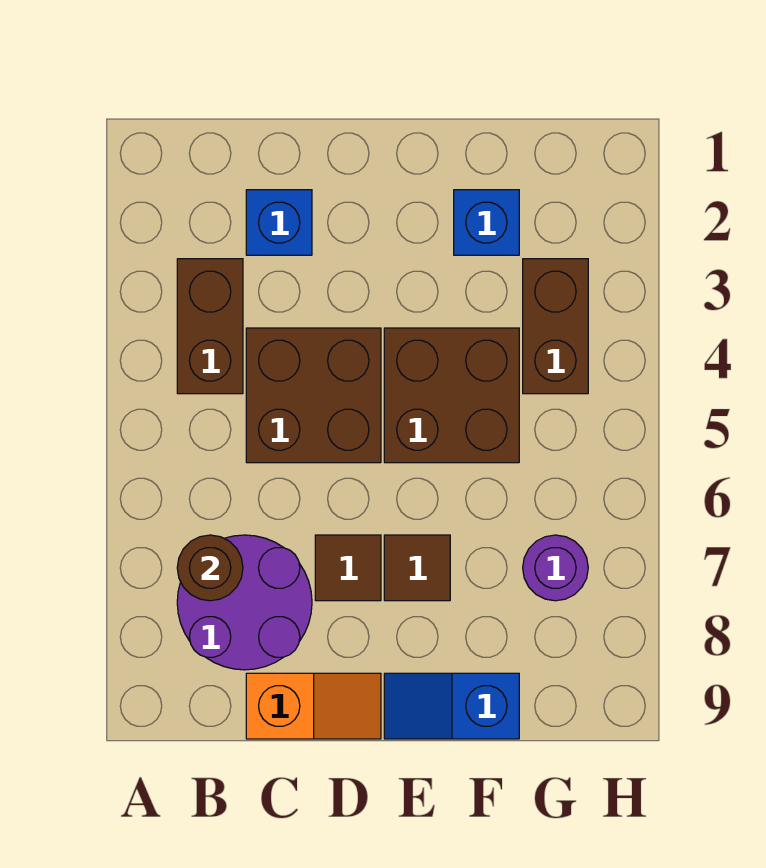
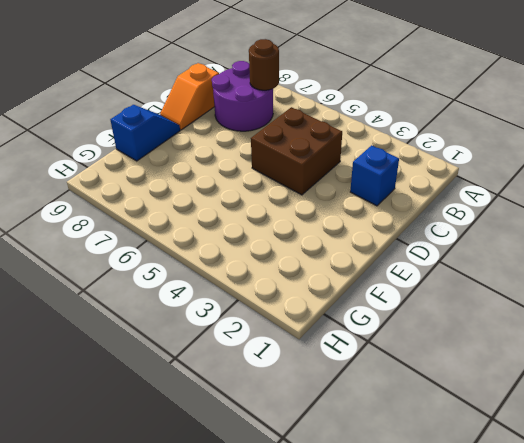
none -> brown 1x2 brick [177,259,243,394]
none -> brown 1x1 tile [315,535,381,601]
none -> brown 2x2 brick [384,328,519,463]

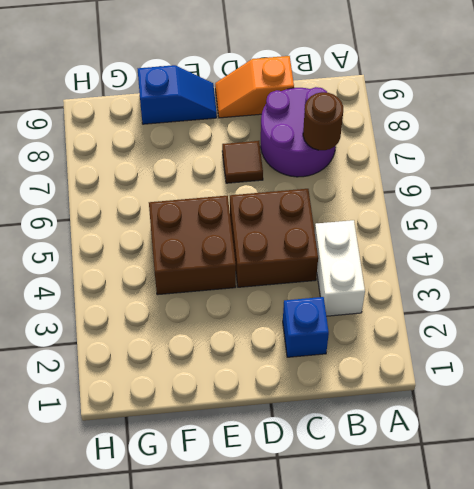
white 1x2 brick [315,220,365,316] -> brown 1x2 brick [177,259,243,394]
none -> brown 1x1 tile [384,535,450,601]
none -> blue 1x1 brick [454,190,519,255]
none -> brown 1x2 brick [523,259,588,394]

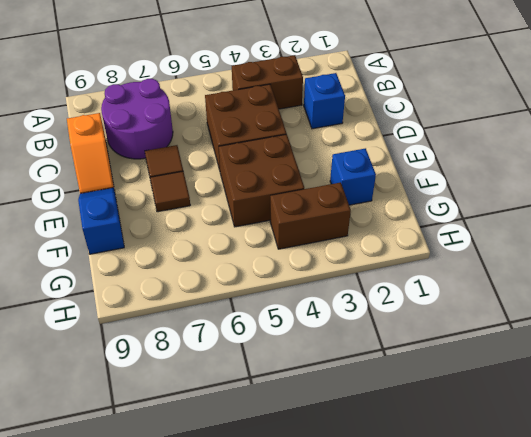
none -> purple 1x1 round brick [523,535,588,601]
none -> brown 1x1 round brick [177,535,243,601]

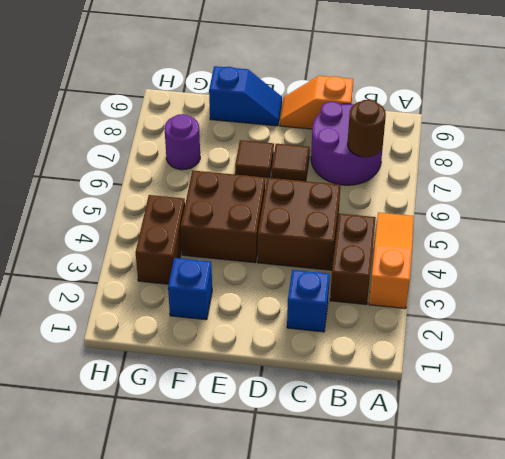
orange 1x3 slope [369,212,414,309] -> none

